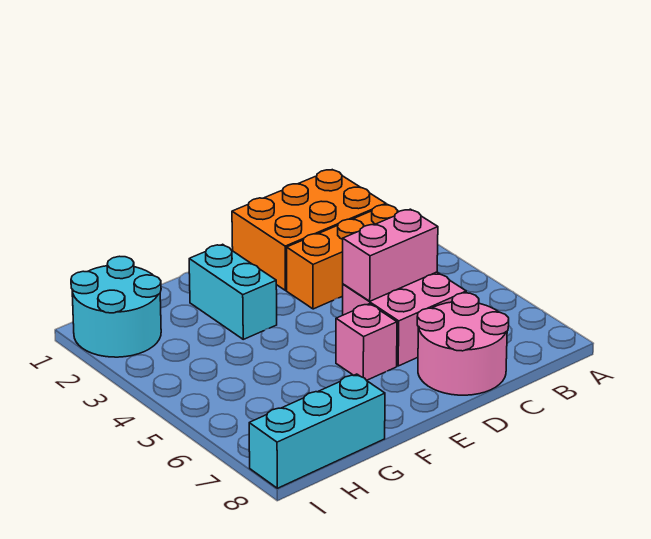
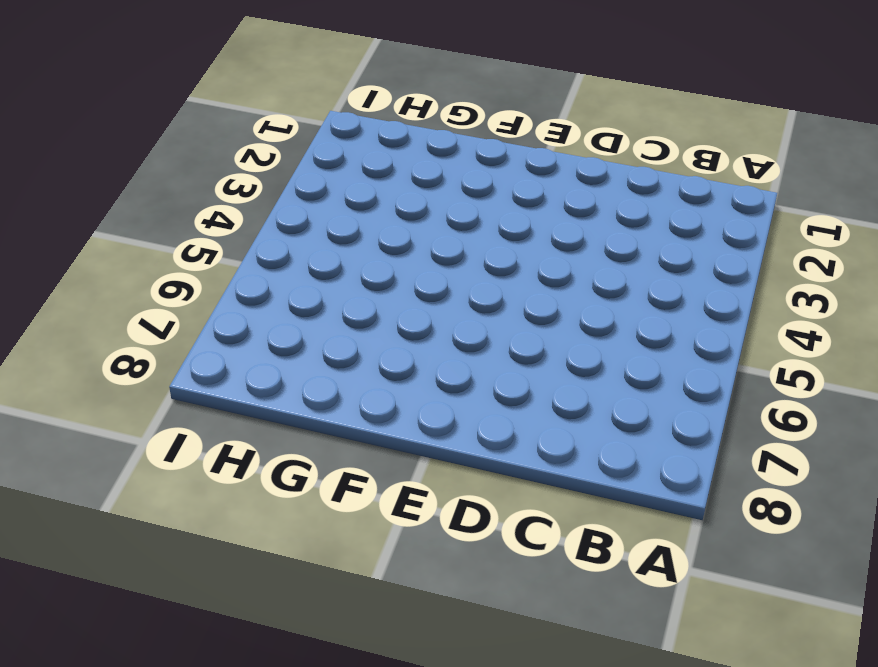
none -> orange 2x3 brick [232,170,386,290]
none -> orange 1x3 brick [287,204,399,309]

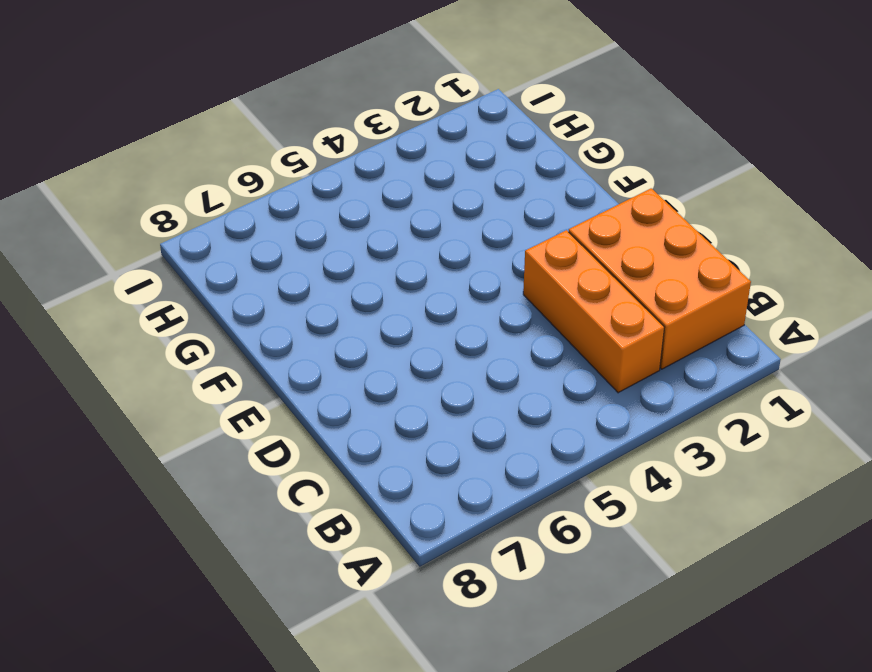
none -> pink 2x2 brick [343,272,466,366]
none -> pink 2x2 round brick [417,293,509,395]

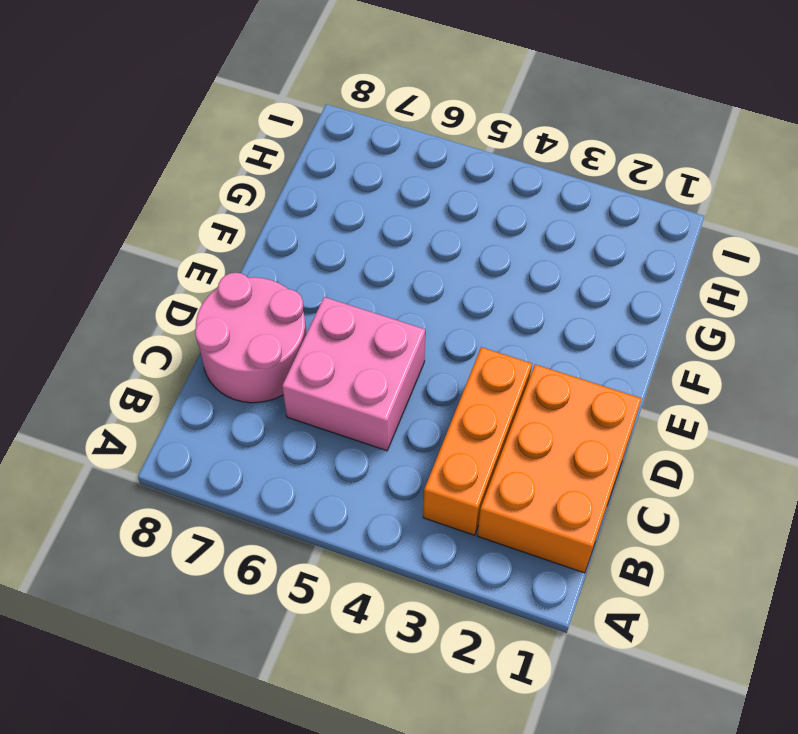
none -> pink 1x1 brick [336,304,397,380]
none -> cyan 1x2 brick [189,244,277,339]

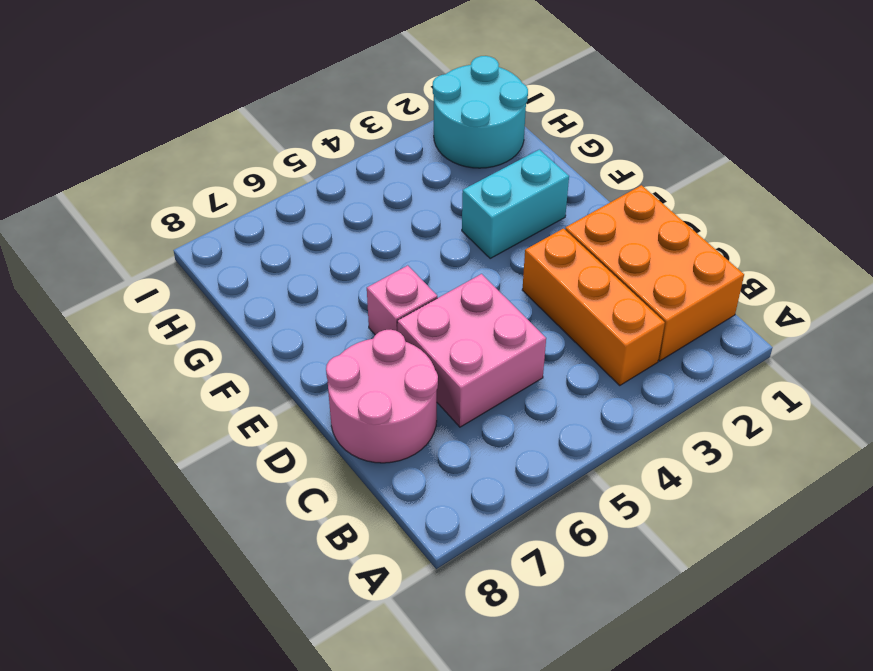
none -> cyan 1x3 brick [249,374,385,488]
none -> pink 1x2 brick [343,209,438,301]

